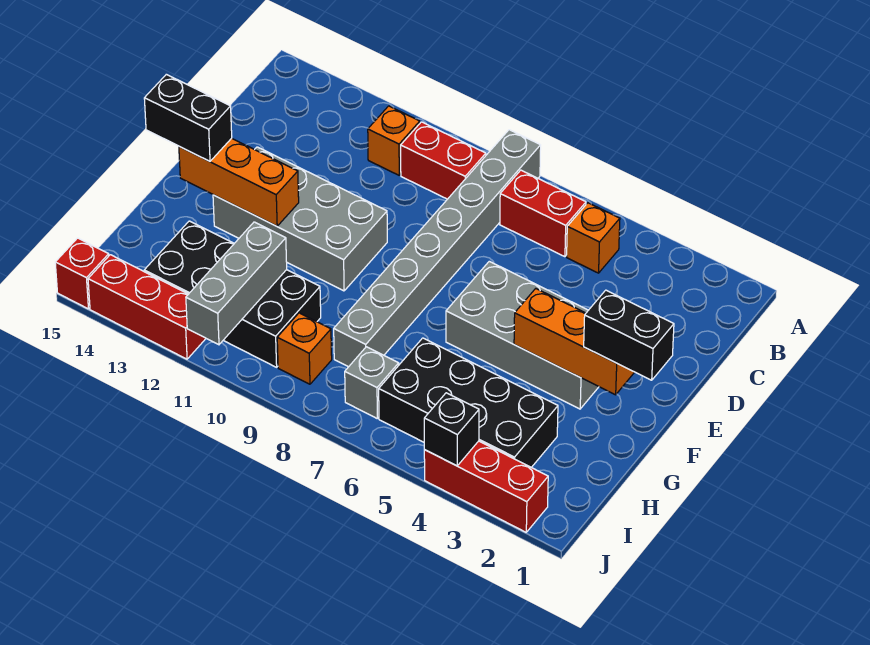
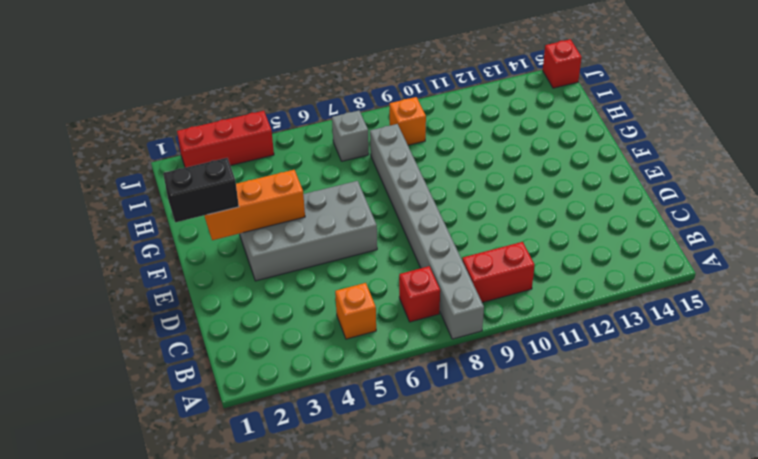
red 1x1 brick [399,266,440,322] -> red 1x2 brick [500,170,586,257]
none -> orange 1x1 brick [368,106,420,175]
none -> grey 2x4 brick [213,147,387,291]
none -> black 2x4 brick [379,338,558,467]

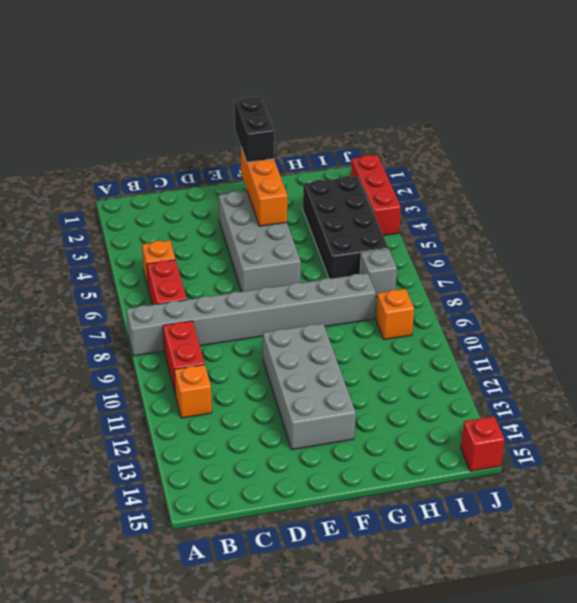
none -> black 2x4 brick [144,221,321,367]
none -> red 1x3 brick [88,255,206,359]
none -> orange 1x3 brick [179,138,299,226]

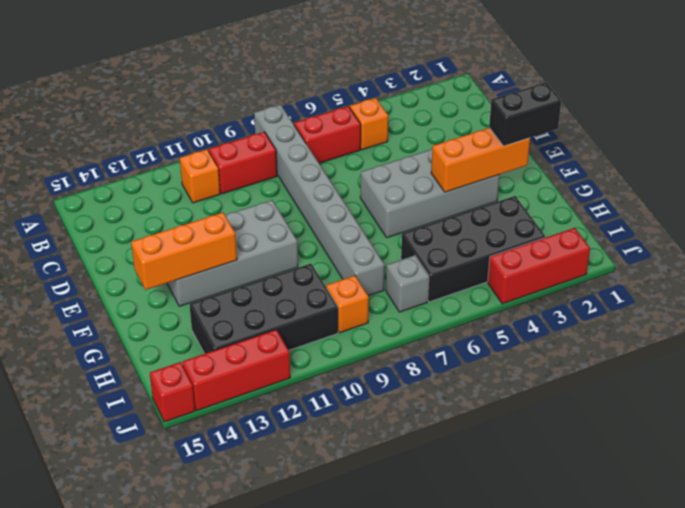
none -> grey 1x3 brick [186,222,287,345]
none -> black 1x1 brick [424,393,479,466]
none -> black 1x2 brick [144,74,232,161]

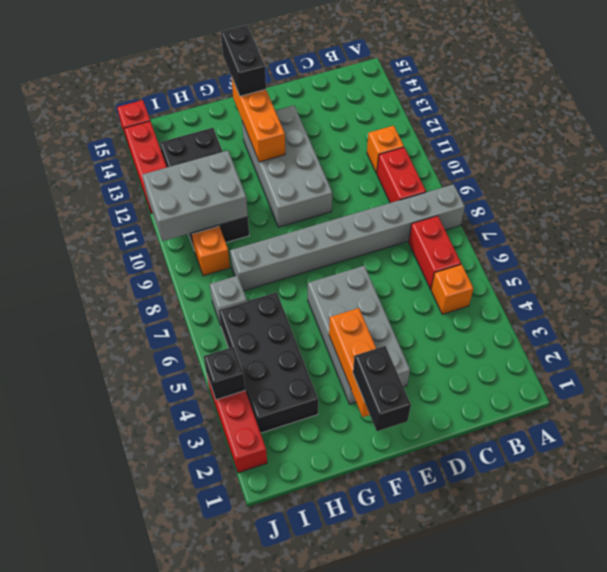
grey 2x3 brick [142,151,248,241] -> grey 1x3 brick [186,222,287,345]

